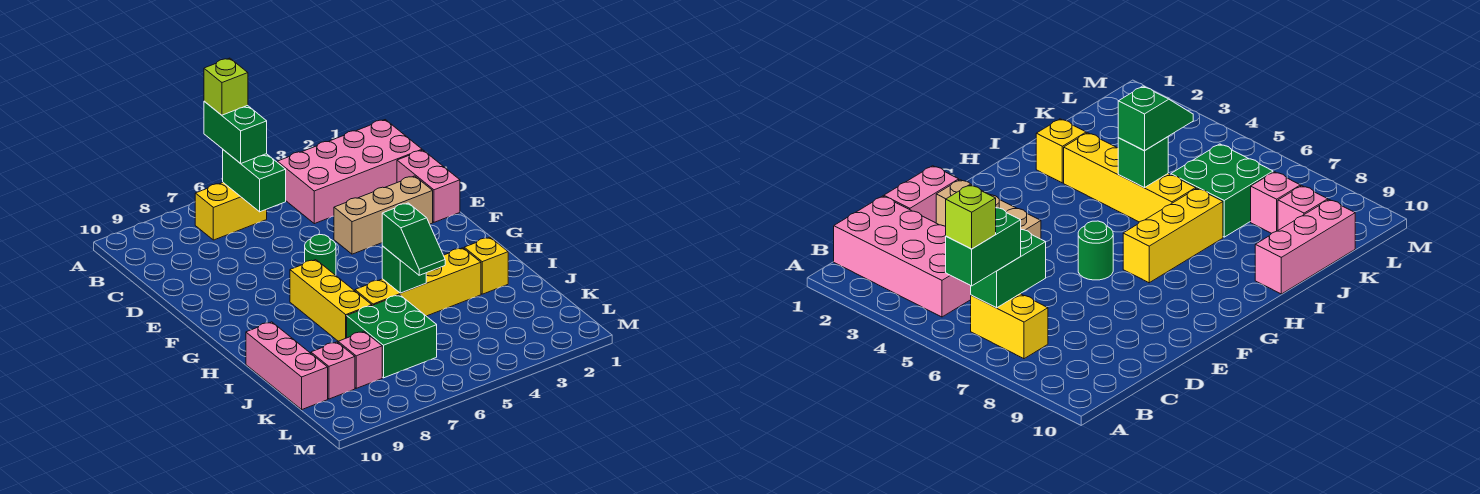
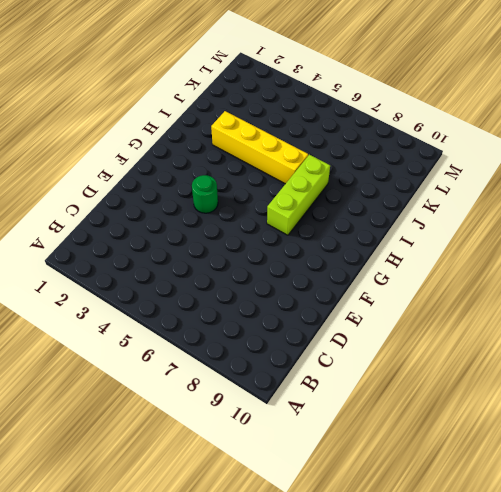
green 1x1 round brick [192,175,218,213] -> green 1x1 round brick moved to [305,235,336,275]
lime 1x3 brick [267,155,330,235] -> yellow 1x3 brick [290,260,372,341]
none -> pink 2x4 brick [277,120,422,224]
none -> yellow 1x2 brick [195,183,267,240]
none -> pink 1x2 brick [397,150,460,222]

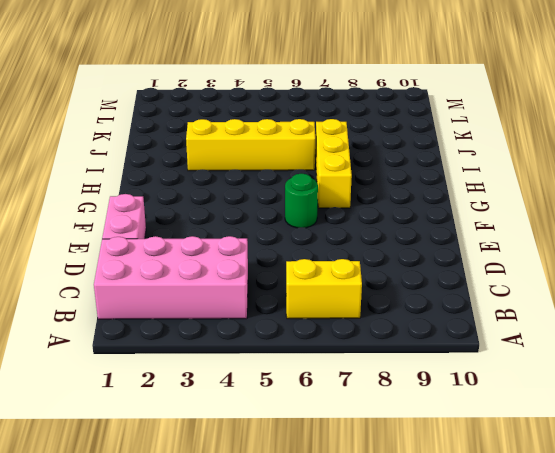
none -> tan 1x3 brick [334,176,433,254]
none -> yellow 1x1 brick [464,237,508,294]
none -> pink 1x3 brick [246,322,328,409]

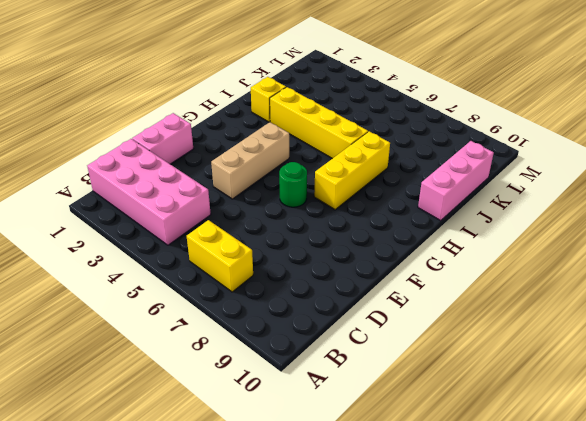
tan 1x3 brick [211,122,289,199] -> tan 1x3 brick turned to [334,176,433,254]
none -> green 2x2 brick [347,295,437,378]
none -> pink 1x1 brick [338,332,382,388]
none -> pink 1x1 brick [311,342,355,399]

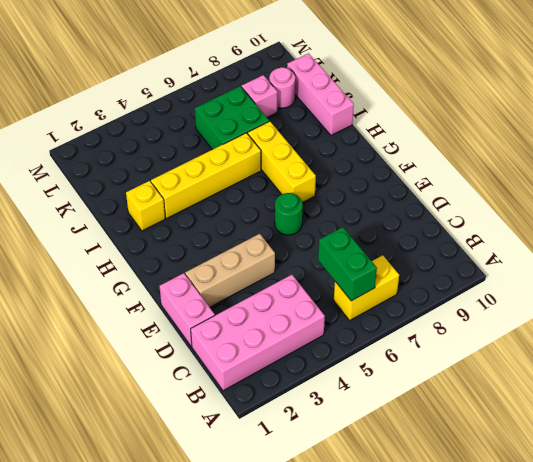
pink 1x1 round brick [269,67,295,108] -> pink 1x1 brick [311,342,355,399]
none -> green 1x1 brick [382,246,426,293]
none -> green 1x2 brick [204,101,267,163]
none -> green 1x2 slope [382,203,445,275]

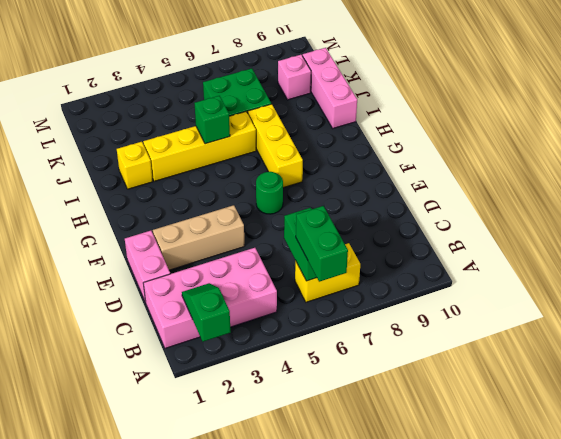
green 1x2 slope [182,283,230,342] -> green 1x2 slope moved to [382,203,445,275]
none -> pink 1x1 brick [338,332,382,388]
none -> lime 1x1 brick [204,58,248,115]

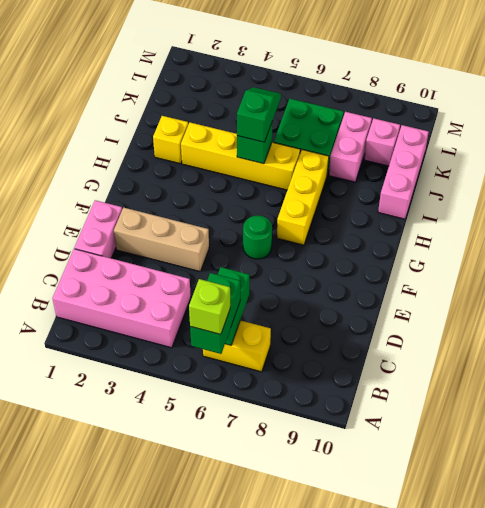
pink 1x2 brick [329,112,372,182] -> pink 1x1 brick [338,332,382,388]

